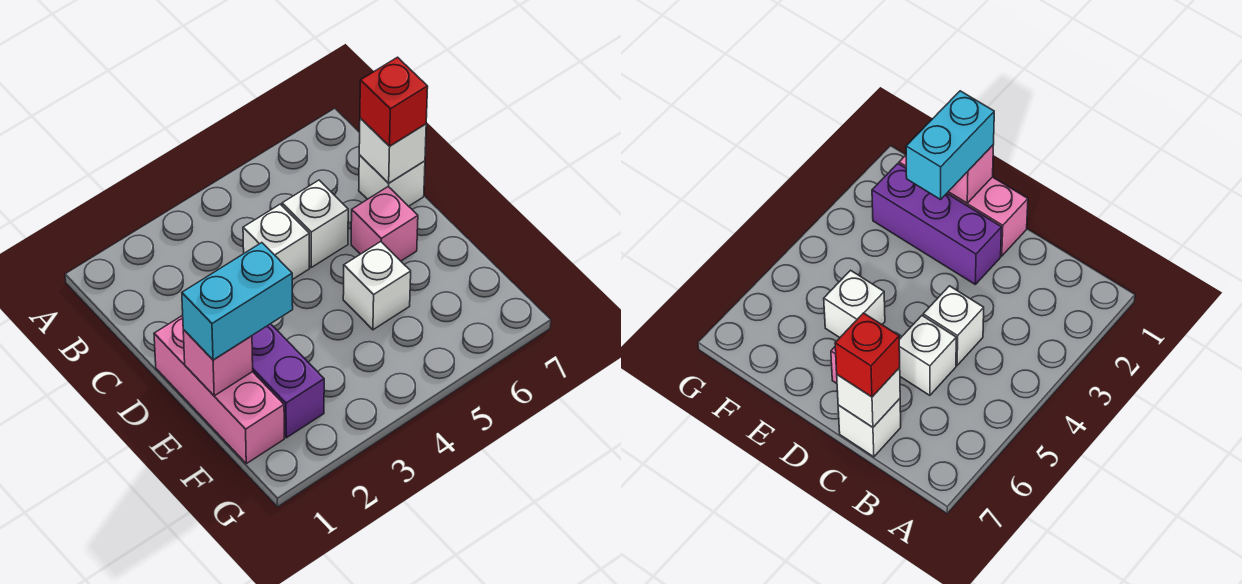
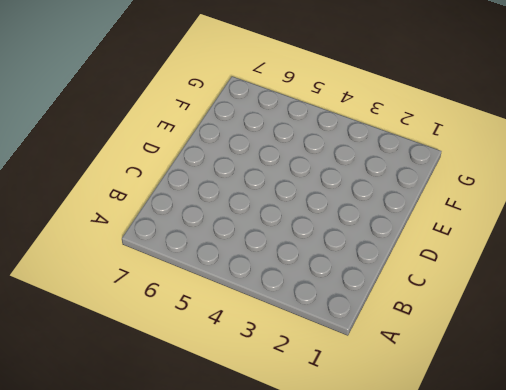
none -> white 1x1 brick [243,204,309,280]
none -> white 1x1 brick [282,180,348,267]

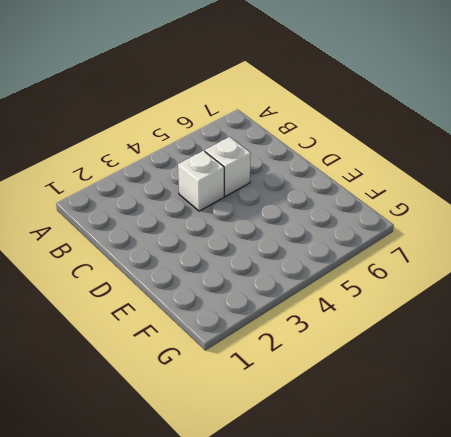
none -> white 1x1 brick [359,155,425,206]
none -> pink 1x3 brick [154,315,284,464]

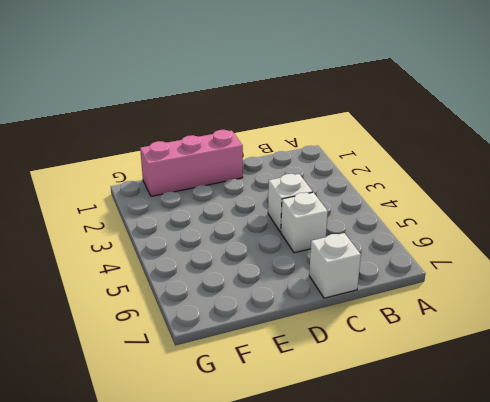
none -> purple 1x3 brick [252,324,324,438]
none -> pink 1x1 brick [351,187,418,261]

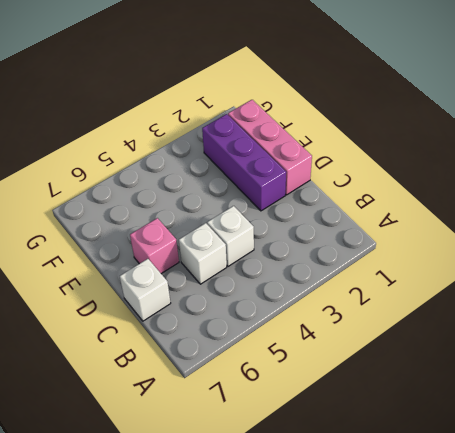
none -> white 1x1 brick [343,242,411,330]
none -> white 1x1 brick [359,118,426,183]

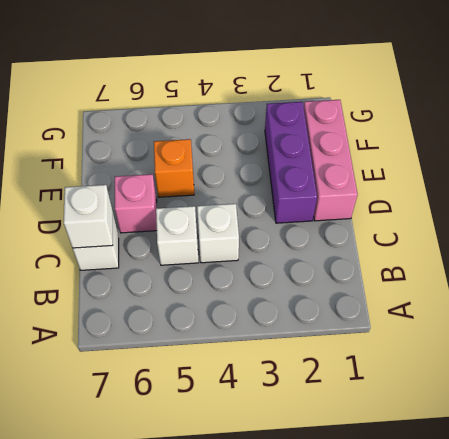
orange 1x1 brick [154,139,194,197] -> white 1x1 brick [343,242,411,330]
none -> pink 1x1 brick [183,330,253,396]
none -> red 1x1 brick [360,57,428,146]

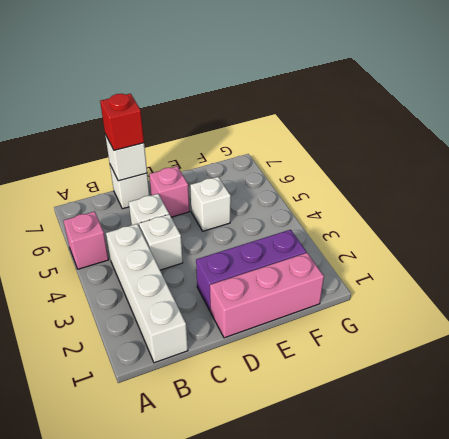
pink 1x1 brick [63,211,109,269] -> pink 1x1 brick moved to [183,330,253,396]
white 1x4 brick [106,224,188,363] -> none
none -> cyan 1x2 brick [182,243,293,360]

